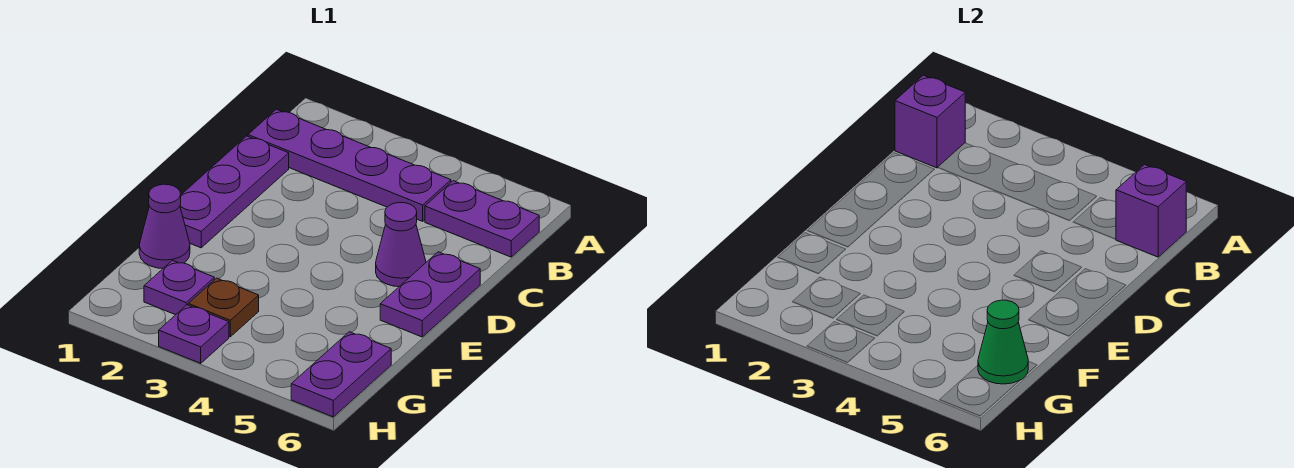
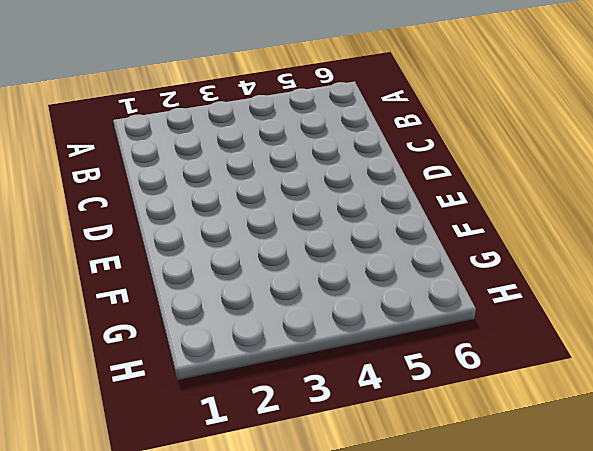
none -> purple 1x4 plate [248,109,451,221]
none -> purple 1x2 plate [425,181,539,257]
none -> purple 1x3 plate [180,136,289,248]

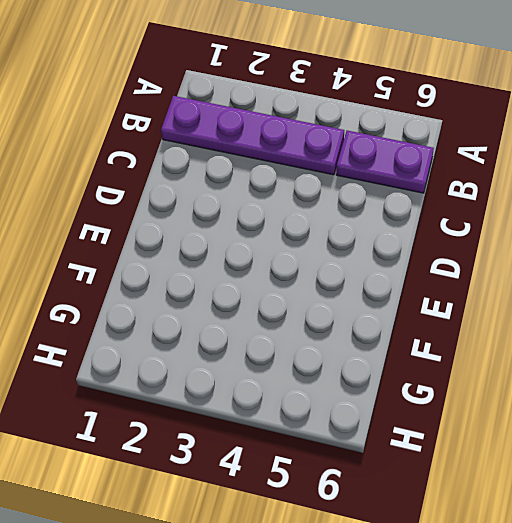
none -> purple 1x3 plate [180,136,289,248]
none -> purple 1x1 cone [376,203,426,287]
none -> purple 1x2 plate [380,252,480,337]

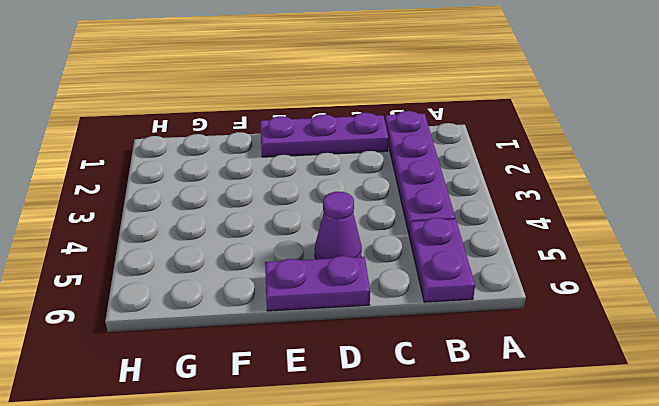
none -> purple 1x1 cone [139,184,190,268]
none -> purple 1x1 plate [144,260,214,315]
none -> brown 1x1 plate [188,278,259,337]

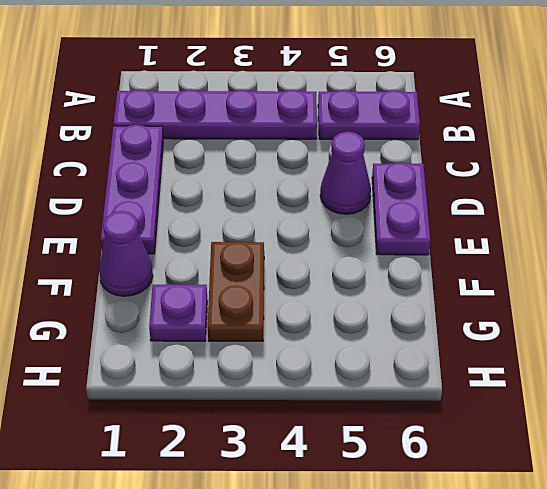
brown 1x2 plate [208,242,264,341] -> brown 1x1 plate [188,278,259,337]
none -> purple 1x2 plate [291,332,391,417]
none -> purple 1x1 plate [159,305,229,363]
none -> purple 1x1 brick [895,75,965,168]

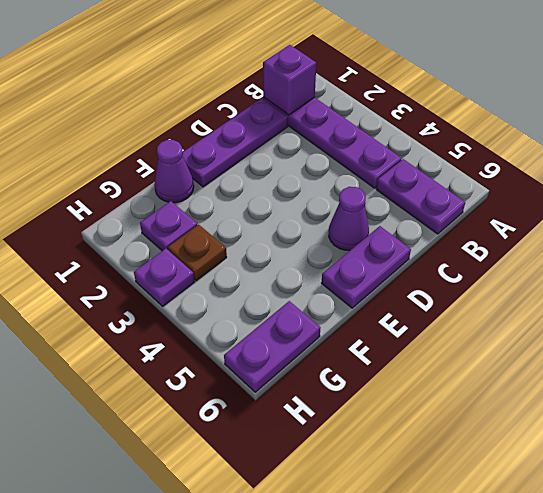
none -> purple 1x1 brick [1116,165,1186,257]
none -> green 1x1 cone [978,300,1028,384]

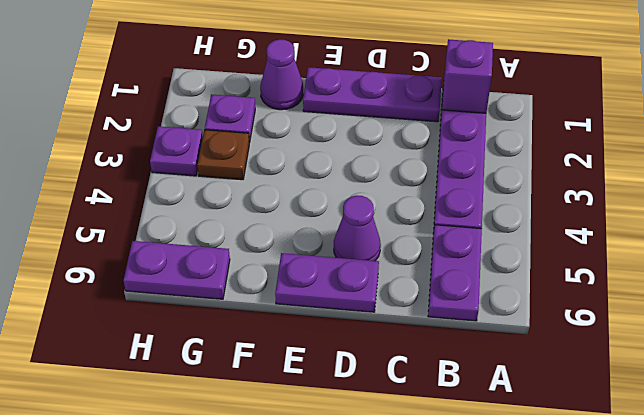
none -> purple 1x1 brick [1116,165,1186,257]
none -> green 1x1 cone [978,300,1028,384]

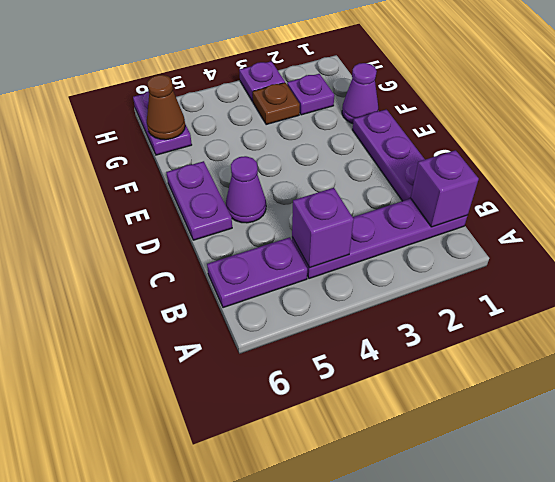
purple 1x1 brick [292,188,354,268] -> purple 1x1 brick moved to [1116,165,1186,257]
brown 1x1 cone [147,75,185,140] -> green 1x1 cone [978,300,1028,384]

